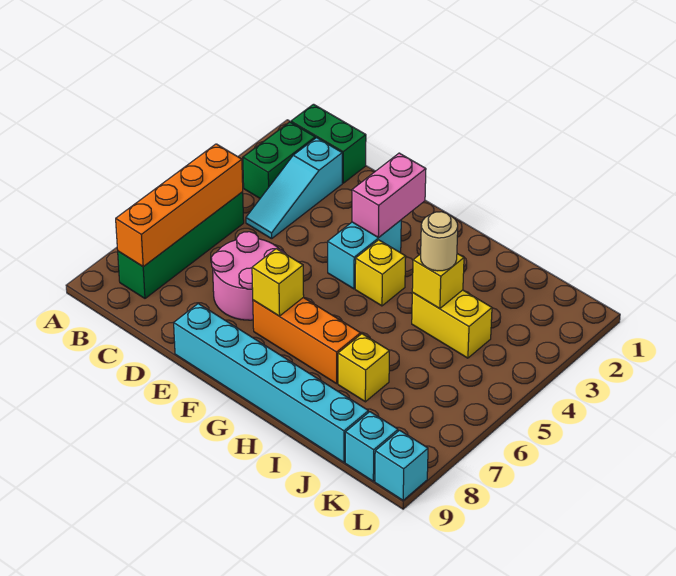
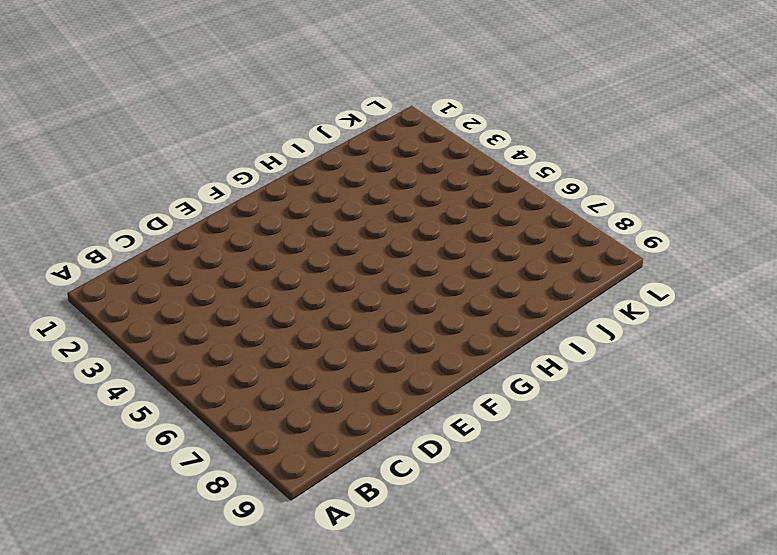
none -> green 1x2 brick [291,104,366,183]
none -> green 1x2 brick [243,122,315,198]
none -> green 1x4 brick [118,192,244,298]

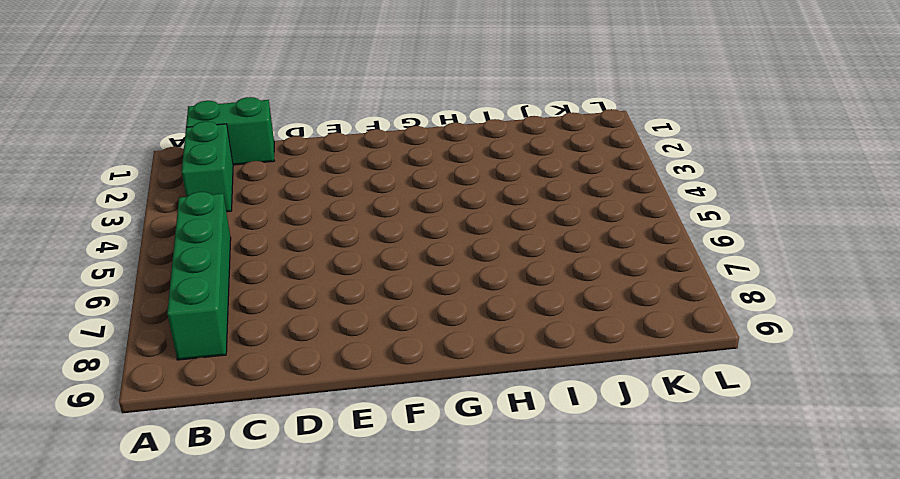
none -> cyan 1x3 slope [246,138,342,239]
none -> pink 2x2 round brick [211,232,286,320]
none -> cyan 1x6 brick [174,304,368,462]

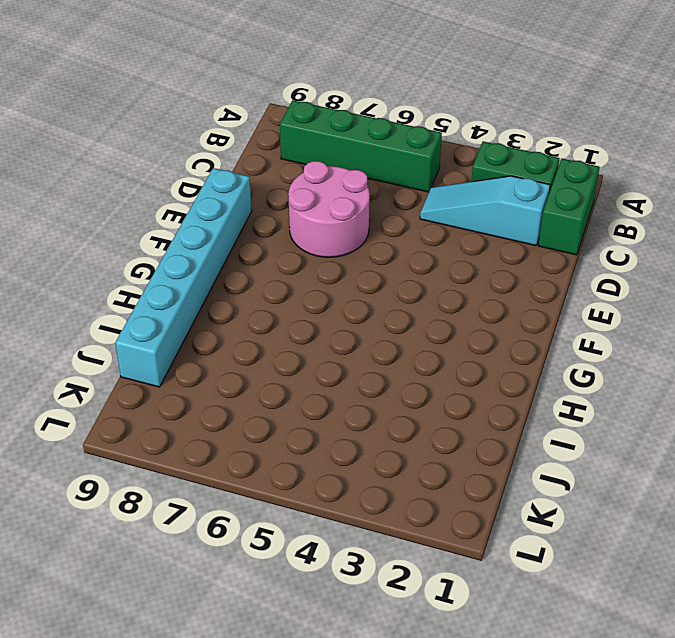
none -> cyan 1x2 brick [328,220,401,289]
none -> orange 1x3 brick [253,298,361,384]
none -> yellow 1x1 brick [355,240,406,306]

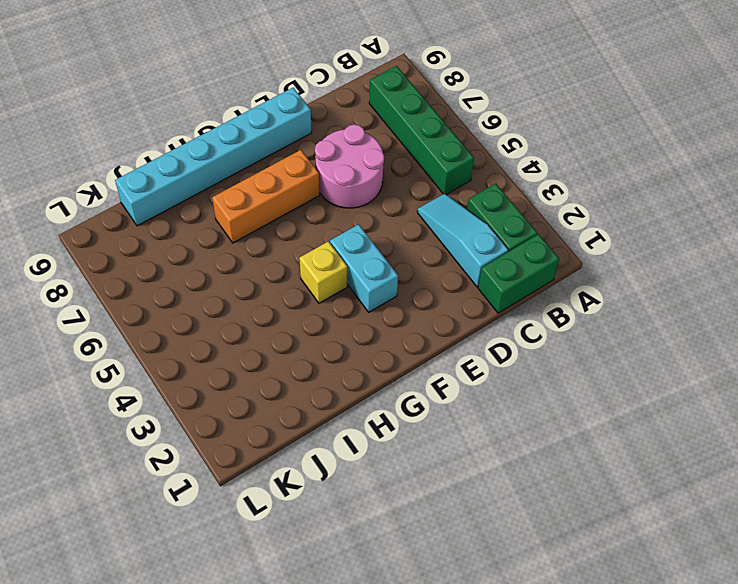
none -> yellow 1x2 brick [412,290,492,358]
none -> yellow 1x1 brick [338,334,389,402]
none -> cyan 1x1 brick [345,412,398,481]

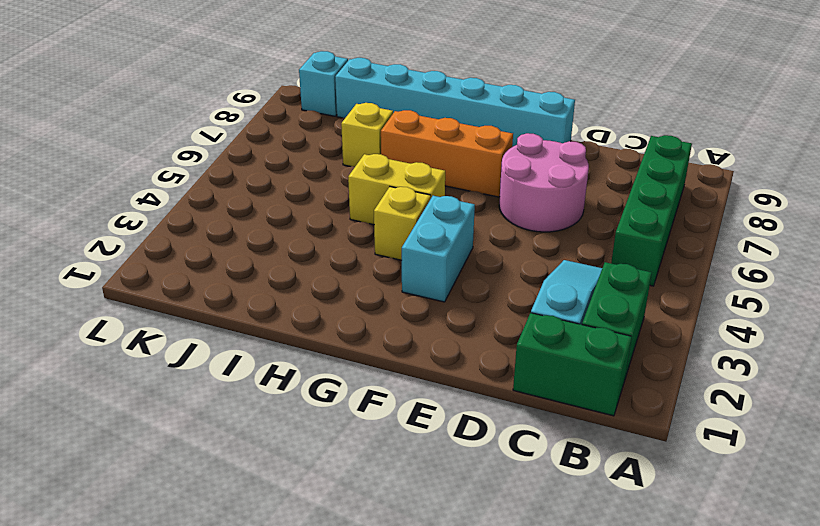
yellow 1x2 brick [348,154,445,225] -> yellow 1x2 brick moved to [412,290,492,358]
none -> cyan 1x1 brick [375,430,428,500]
none -> orange 1x4 brick [116,144,243,267]
none -> pink 1x2 brick [352,153,426,238]

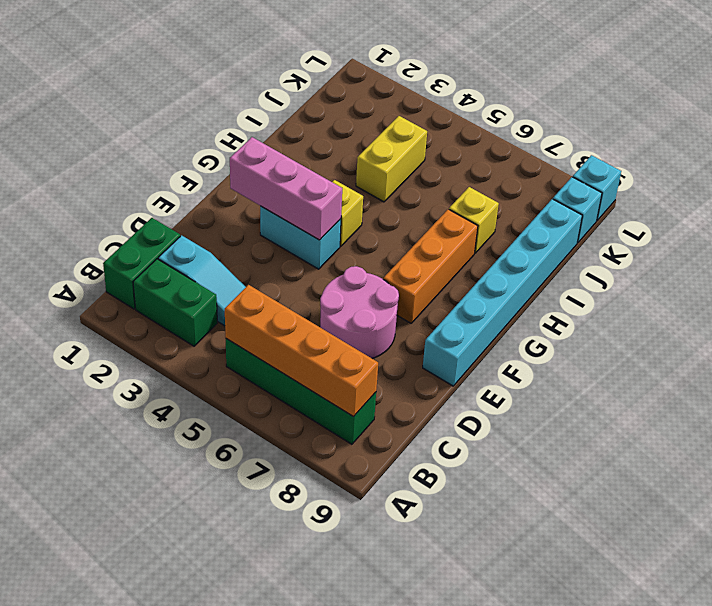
pink 1x3 brick [230,137,342,240] -> pink 1x2 brick [352,153,426,238]
none -> yellow 1x1 brick [252,249,304,316]
none -> yellow 1x1 brick [412,254,464,309]
none -> tan 1x1 round brick [421,212,458,271]

